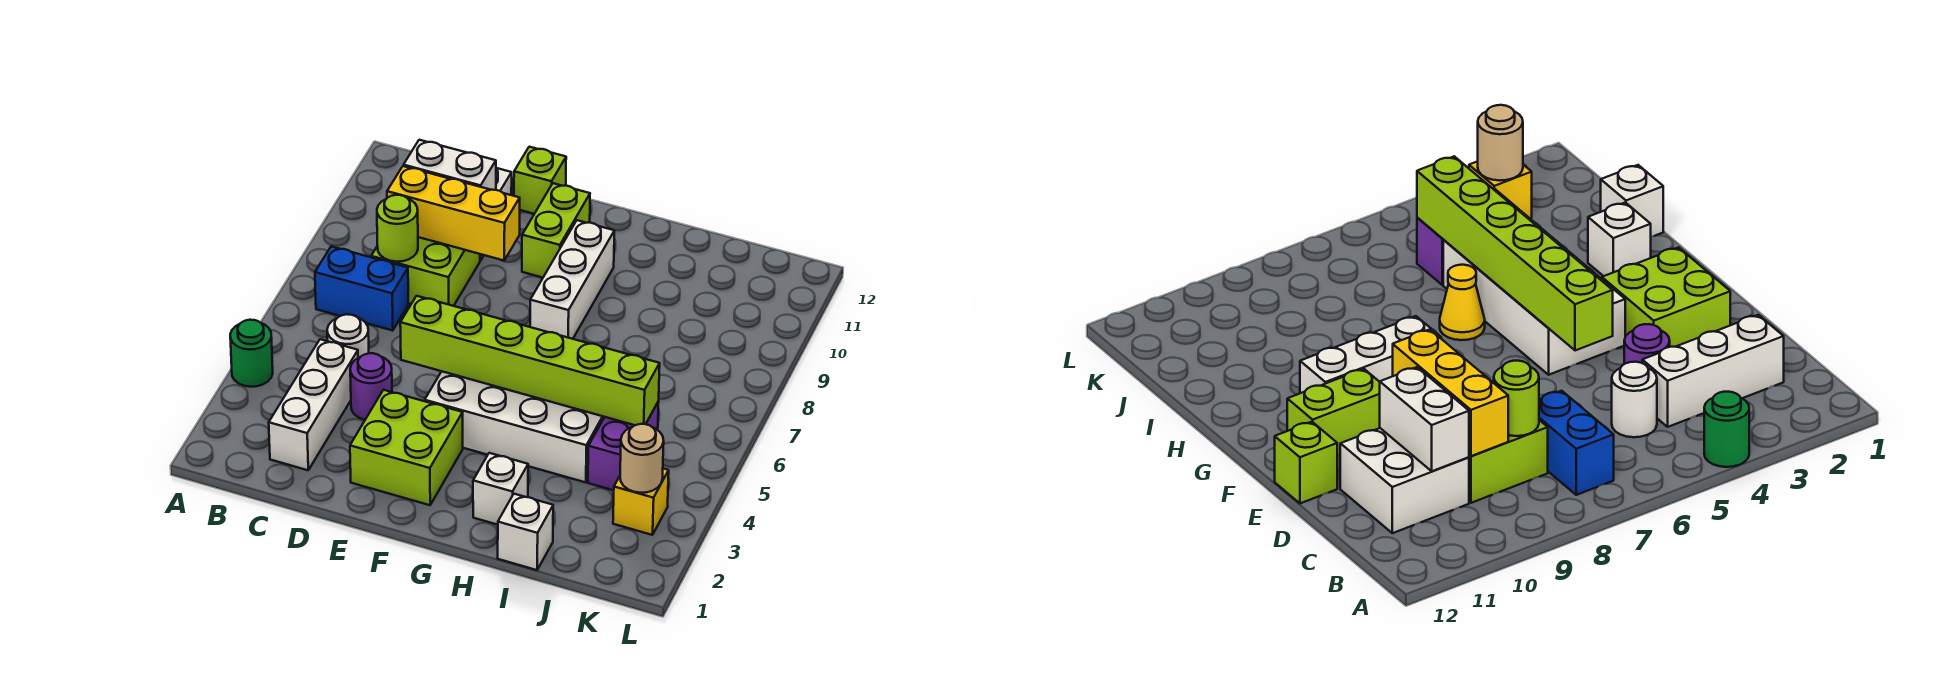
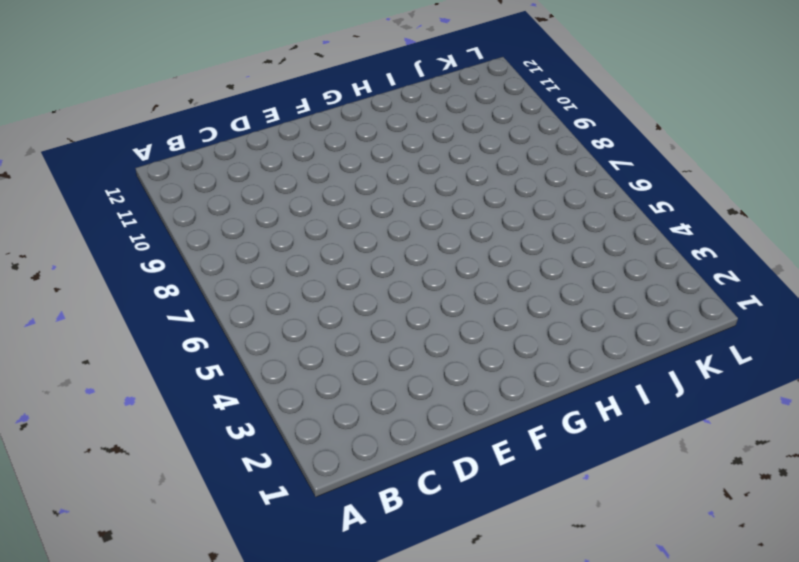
none -> green 1x1 round brick [230,320,273,387]
none -> blue 1x2 brick [315,247,408,331]
none -> white 1x3 brick [269,339,358,470]

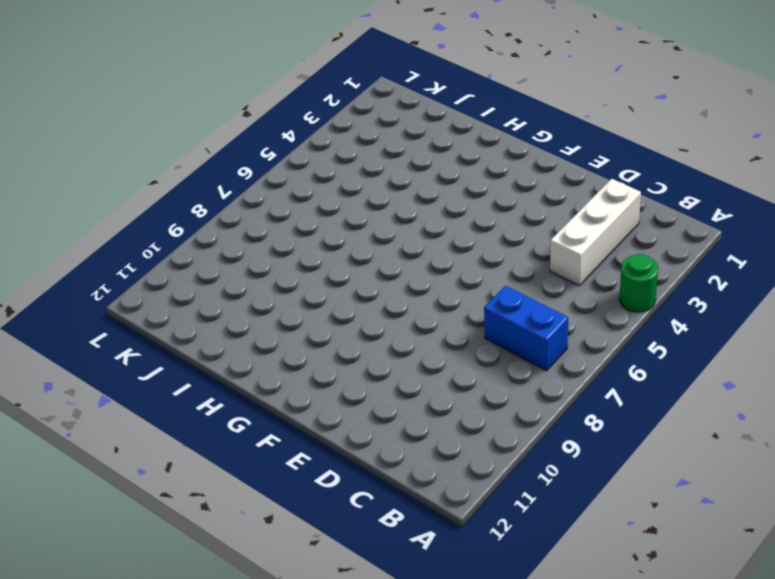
none -> white 1x1 round brick [327,314,369,358]
none -> lime 2x2 brick [371,237,480,306]
none -> white 2x2 brick [1340,428,1469,533]

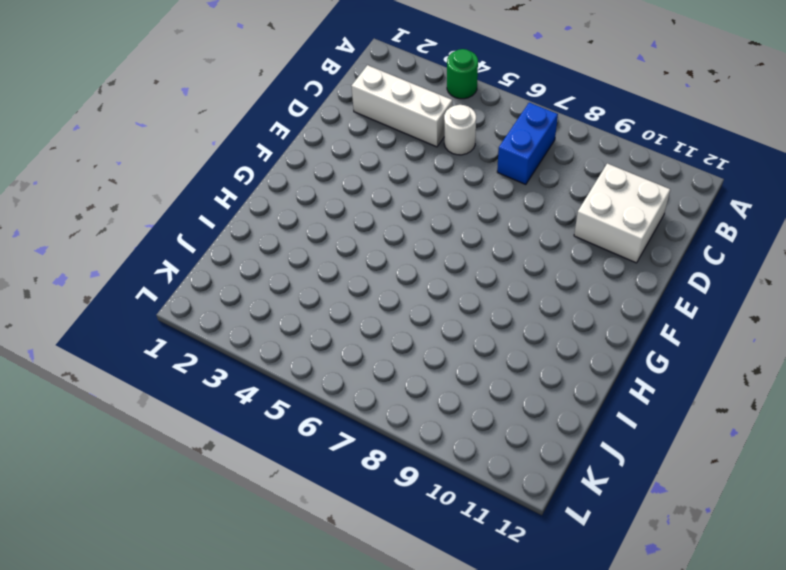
none -> lime 2x2 brick [371,237,480,306]
none -> purple 1x1 round brick [350,353,392,420]
none -> lime 2x2 brick [350,390,463,505]

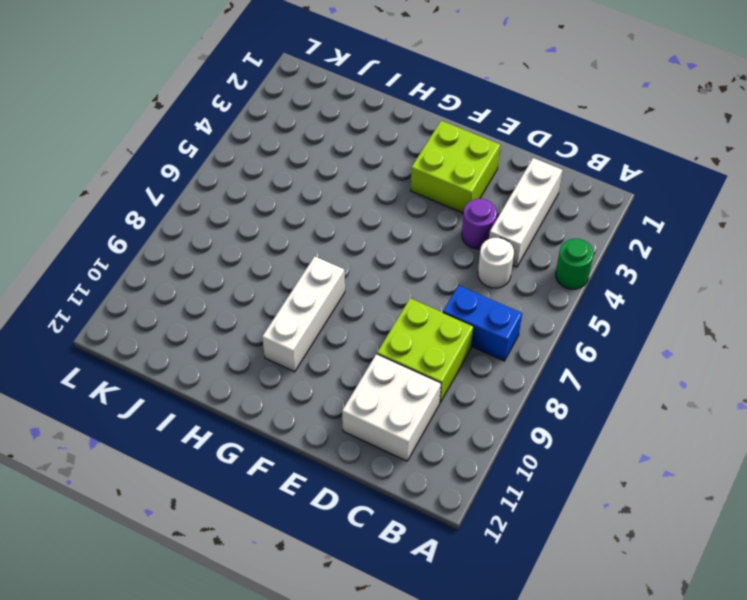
none -> lime 1x1 brick [514,147,566,214]
none -> white 2x4 brick [425,371,604,482]
none -> lime 1x2 brick [522,183,590,278]

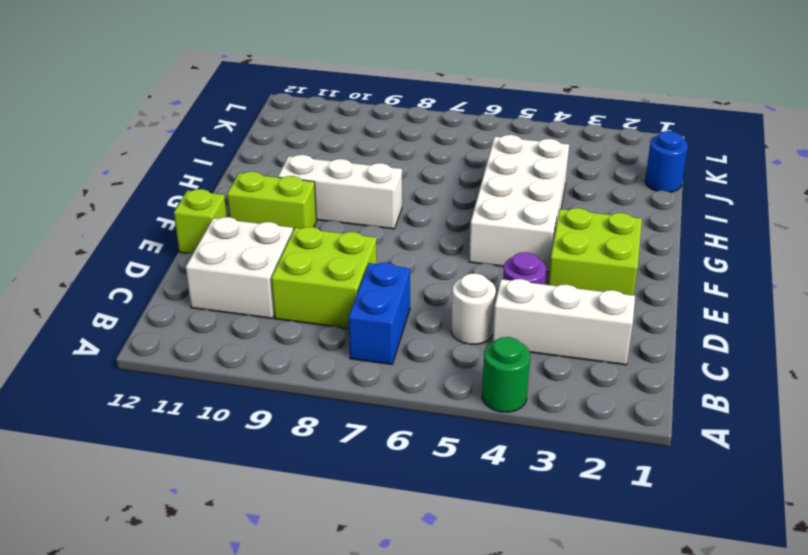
blue 1x1 round brick [645,131,688,192] -> none
none -> white 1x1 brick [473,453,528,525]
none -> yellow 1x1 cone [1440,265,1485,340]
none -> white 1x1 brick [498,494,553,570]

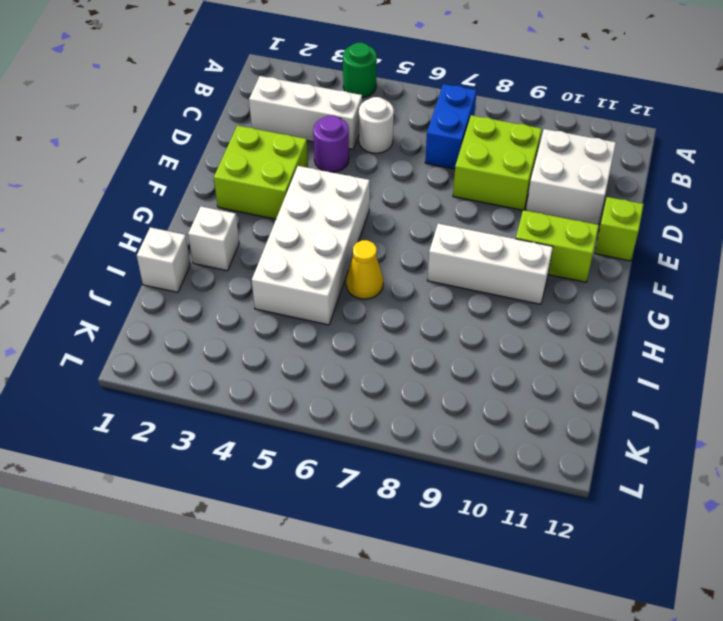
none -> purple 1x2 brick [588,401,659,490]
none -> yellow 1x1 brick [613,469,669,535]
none -> lime 1x1 round brick [377,195,418,262]

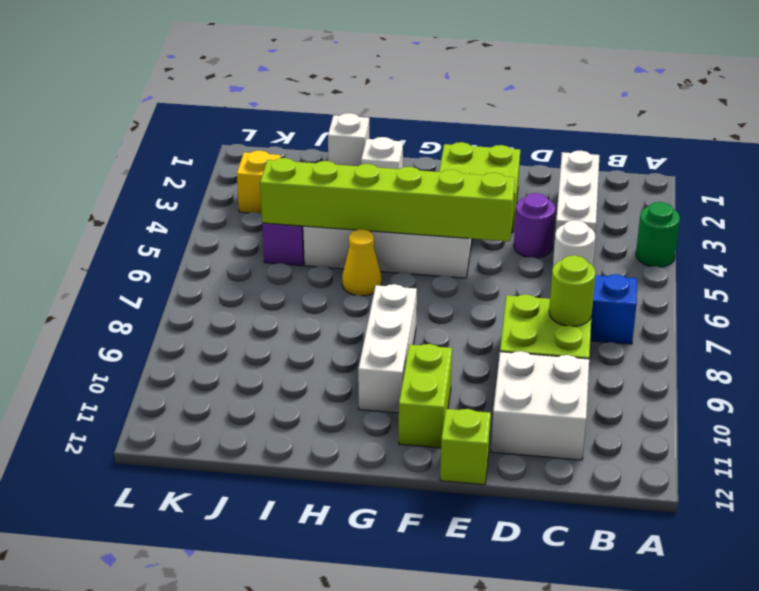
none -> yellow 1x3 brick [387,166,520,260]
none -> white 1x2 brick [404,140,496,190]
none -> tan 1x1 round brick [620,424,664,493]

